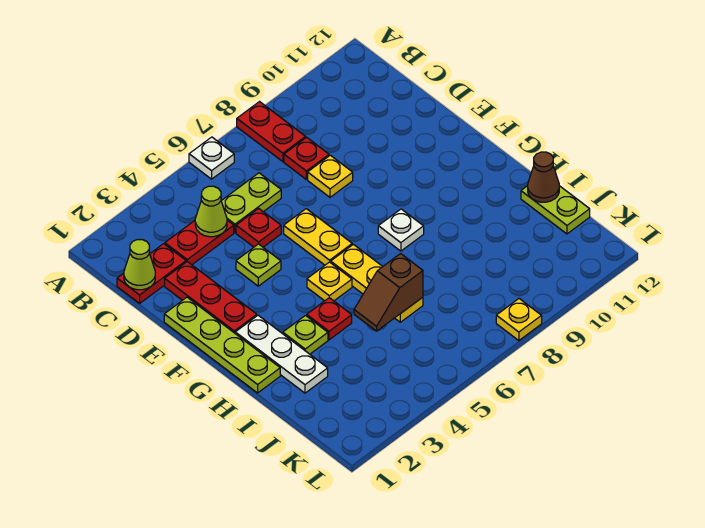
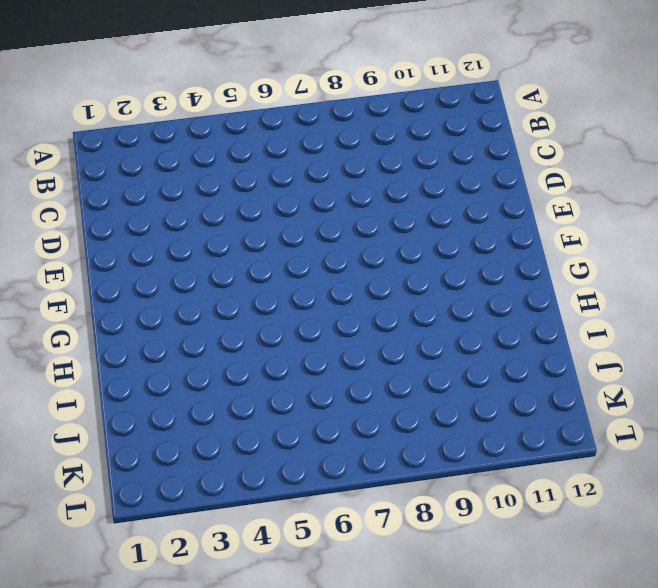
none -> white 1x1 plate [189,137,234,179]
none -> red 1x2 plate [237,102,306,162]
none -> red 1x2 plate [117,244,186,303]

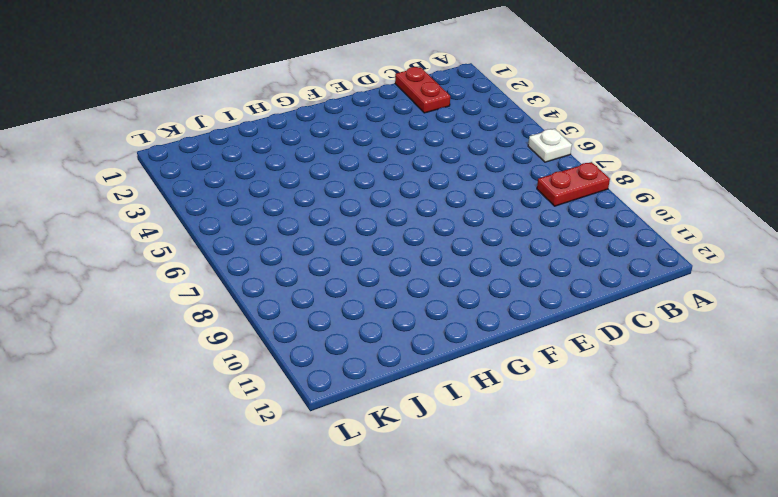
none -> red 1x2 plate [165,220,234,265]
none -> lime 1x2 plate [221,173,281,233]
none -> red 1x1 plate [284,137,329,179]

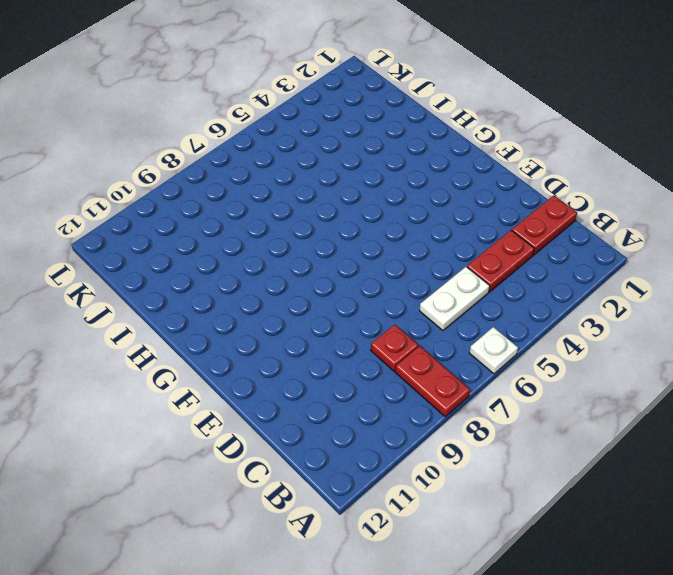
white 1x2 plate [420,267,490,331] -> lime 1x2 plate [221,173,281,233]
none -> red 1x3 plate [165,262,257,333]
none -> red 1x1 plate [236,208,281,247]
none -> yellow 1x1 plate [308,155,353,197]

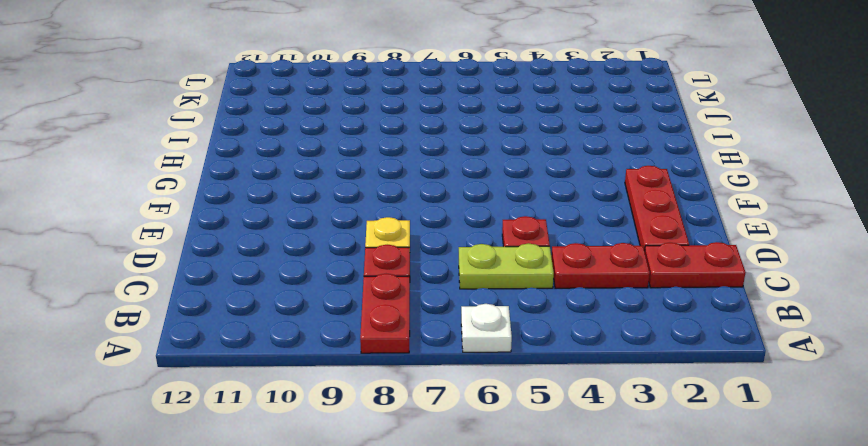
none -> lime 1x4 plate [164,297,280,393]
none -> lime 1x1 plate [236,244,281,286]
none -> yellow 1x2 plate [284,209,352,265]

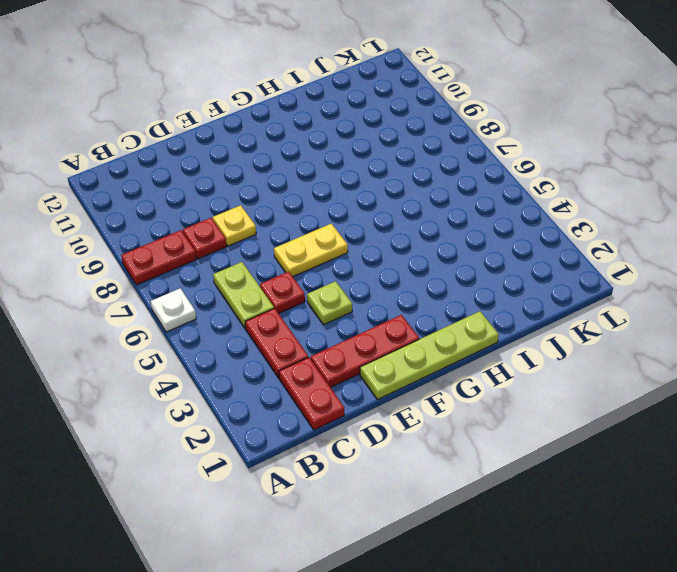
none -> white 1x3 plate [235,315,328,393]
none -> yellow 1x1 plate [307,262,352,301]
none -> yellow 1x3 plate [331,244,423,322]

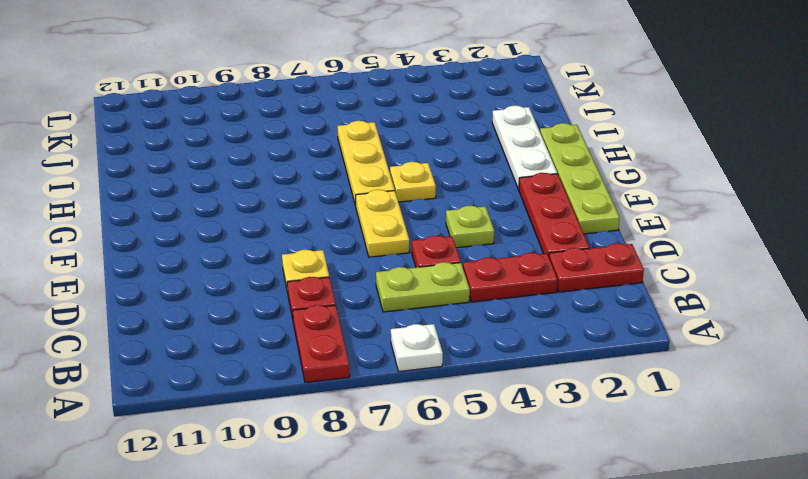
none -> white 1x1 plate [378,209,424,251]
none -> lime 1x1 plate [283,316,328,354]
none -> red 1x1 plate [307,298,352,340]

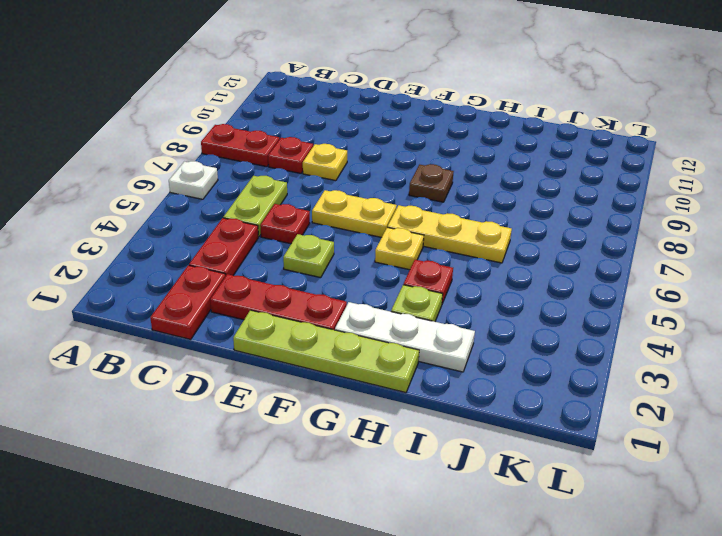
brown 1x1 plate [409,164,454,202] -> white 1x1 plate [378,209,424,251]
none -> lime 1x2 plate [521,186,590,234]
none -> yellow 1x1 plate [496,299,542,341]
none -> lime 1x1 cone [124,240,155,290]

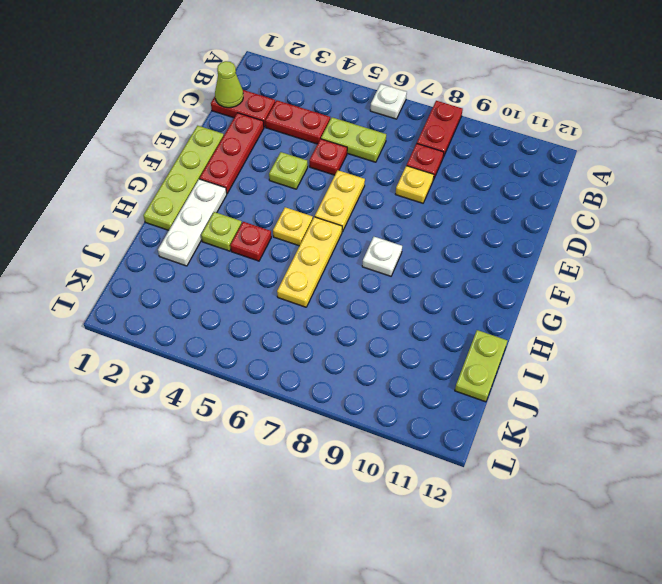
none -> yellow 1x1 plate [496,299,542,341]
none -> lime 1x1 cone [195,186,227,237]
none -> brown 1x2 slope [354,254,423,331]

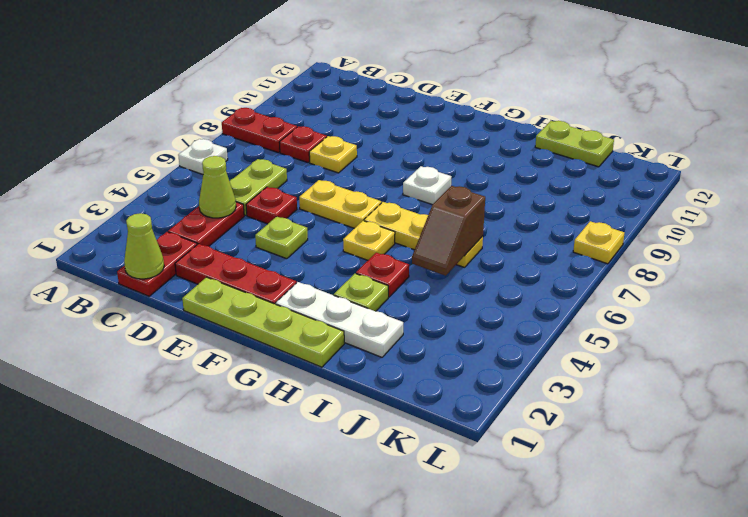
none -> brown 1x1 cone [528,152,559,202]

